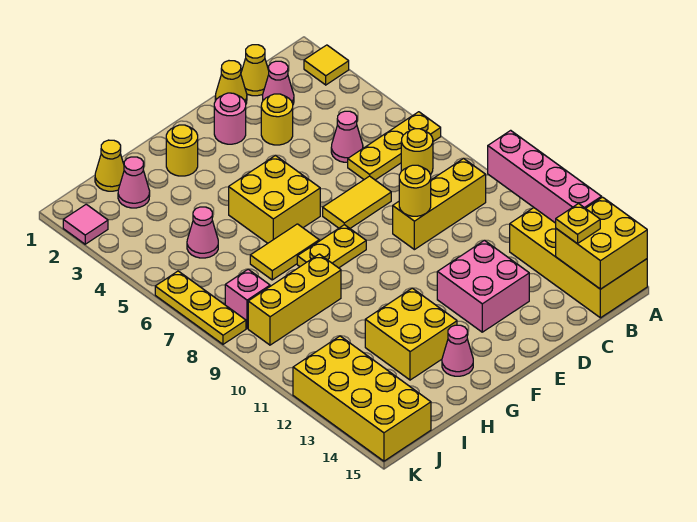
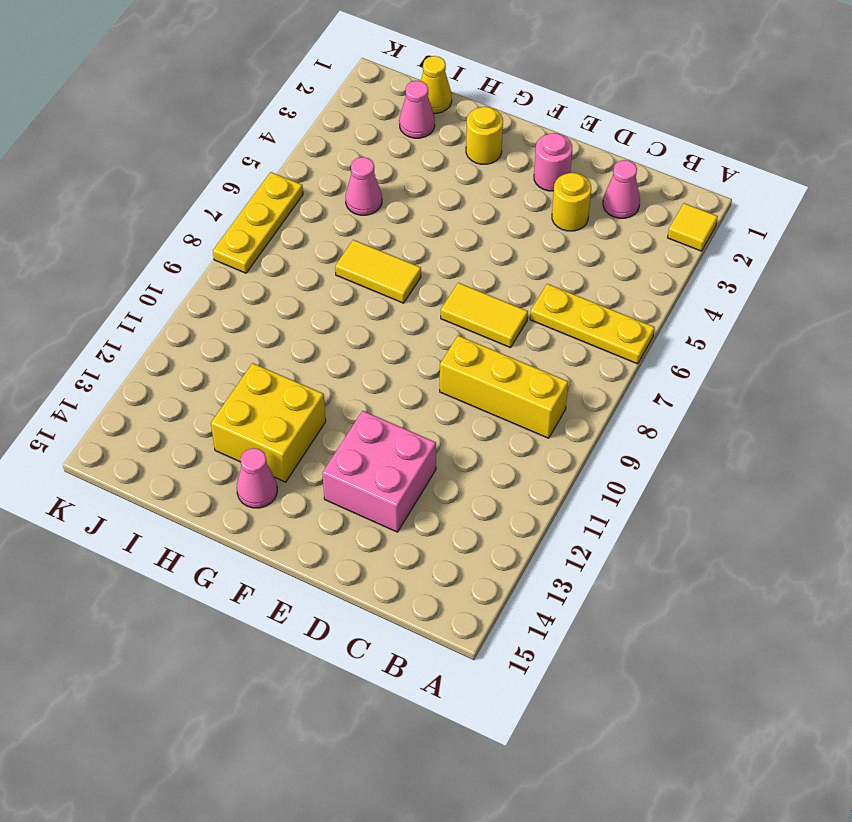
none -> yellow 2x4 brick [510,208,647,318]
none -> yellow 1x1 round brick [401,129,433,175]
none -> yellow 1x1 cone [241,45,269,96]
none -> pink 1x1 cone [331,111,363,162]

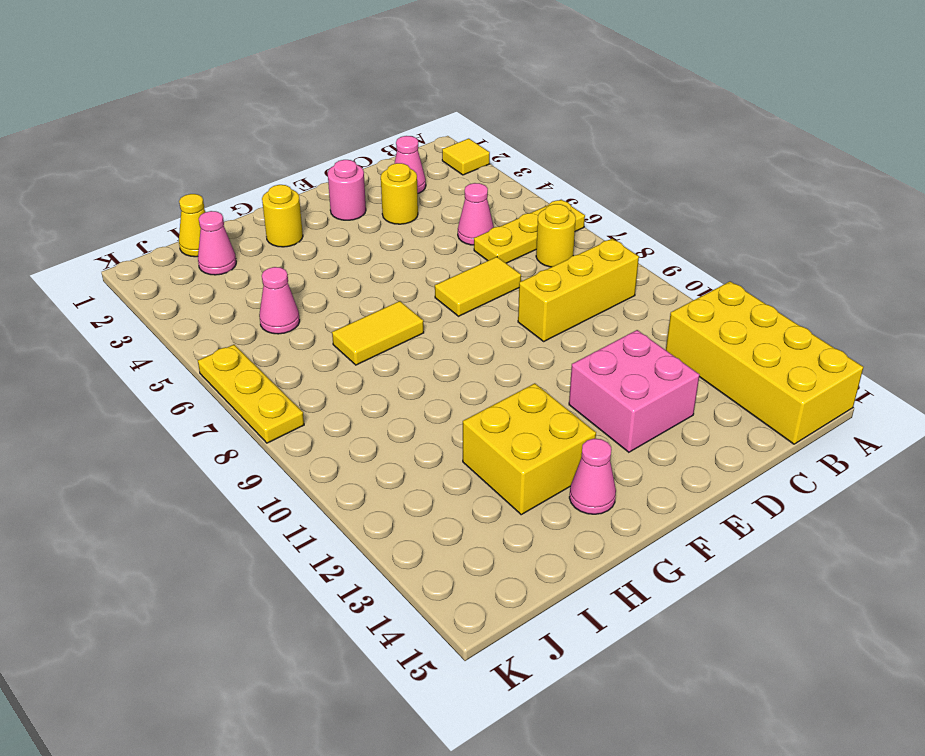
none -> yellow 1x1 cone [241,45,269,96]
none -> yellow 1x1 cone [215,61,247,103]
none -> yellow 2x2 brick [229,155,320,243]
none -> yellow 1x2 plate [297,225,366,268]

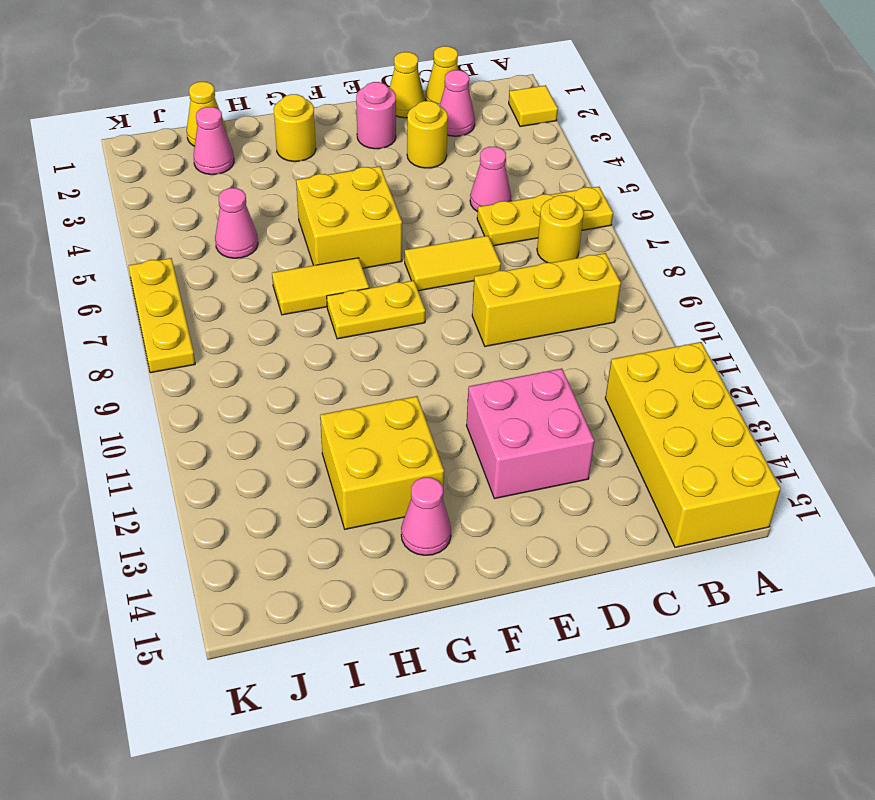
none -> yellow 1x3 brick [248,254,341,345]
none -> pink 1x1 brick [225,269,270,328]
none -> yellow 2x4 brick [293,336,431,461]
none -> pink 1x1 tile [63,204,108,244]

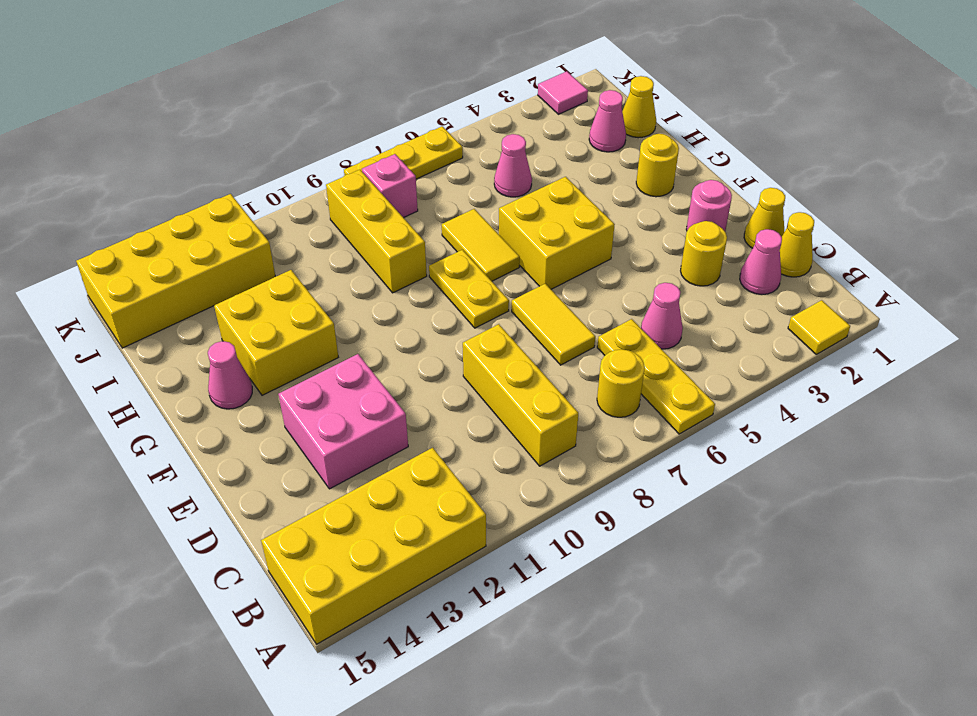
none -> pink 1x4 brick [488,130,602,223]
none -> yellow 2x2 brick [556,197,647,289]
none -> yellow 1x1 round brick [399,165,431,216]
none -> yellow 1x1 plate [556,204,600,244]

